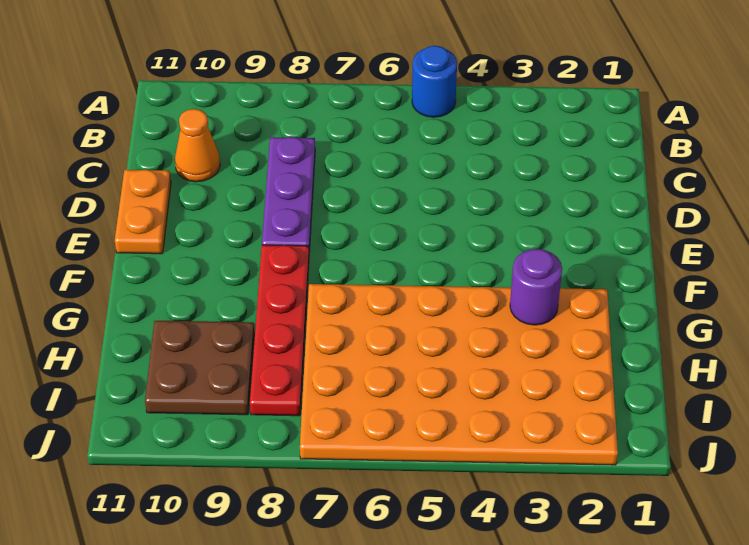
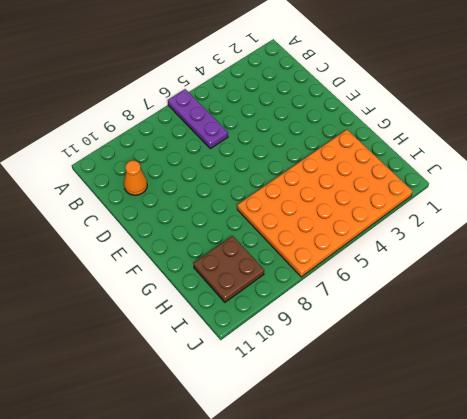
purple 1x3 plate [168,89,228,149] -> purple 1x3 plate moved to [262,137,315,252]
none -> blue 1x1 round brick [412,46,457,117]
none -> orange 1x2 plate [115,170,171,254]

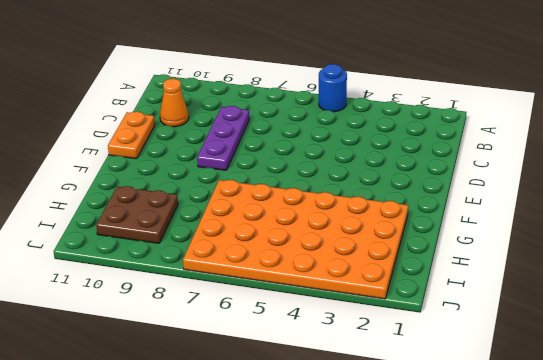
none -> red 1x4 plate [250,245,309,416]
none -> purple 1x1 round brick [510,249,562,325]

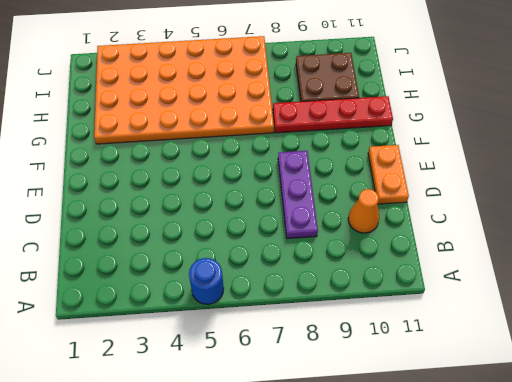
red 1x4 plate [273,96,393,133] -> red 1x4 plate turned to [250,245,309,416]
none -> purple 1x1 round brick [510,249,562,325]

